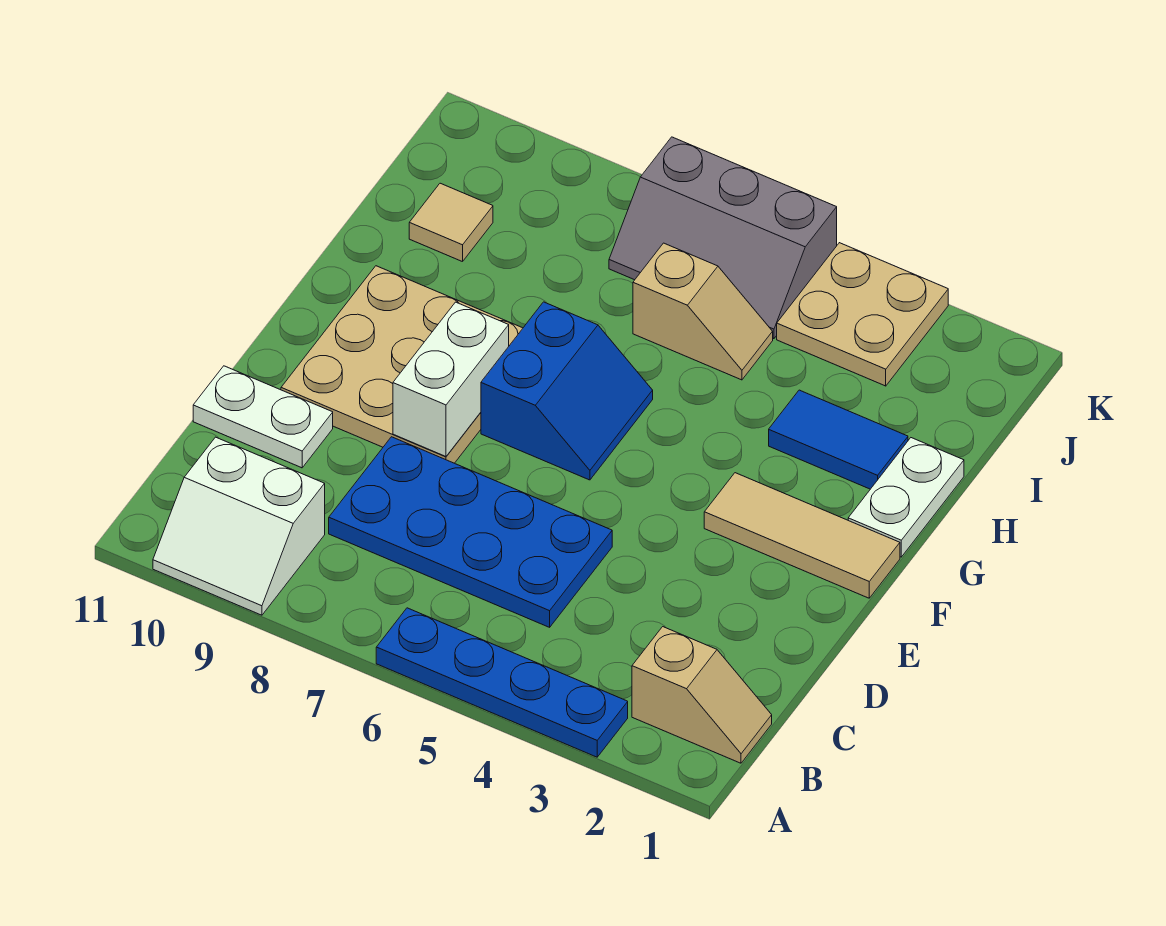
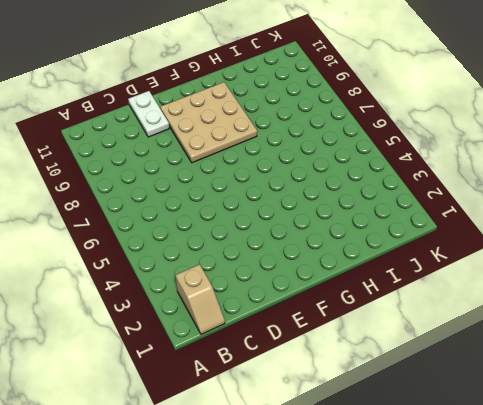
none -> blue 1x4 plate [376,608,628,757]
none -> white 2x2 slope [153,437,325,615]
none -> blue 2x4 plate [329,437,612,627]

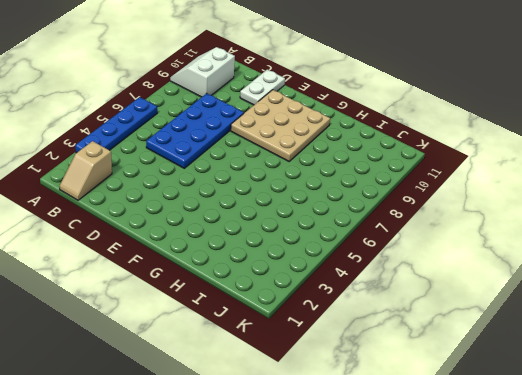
none -> tan 1x3 tile [704,473,900,598]
none -> blue 2x2 slope [481,302,653,480]
none -> white 1x2 plate [848,438,964,557]

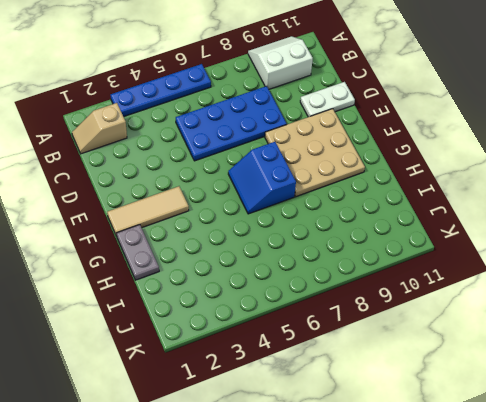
grey 1x2 plate [117,225,159,280] -> white 1x2 plate [848,438,964,557]
none -> blue 1x2 tile [769,390,908,489]
none -> tan 1x2 slope [633,243,773,380]
none -> tan 1x1 tile [409,183,493,262]

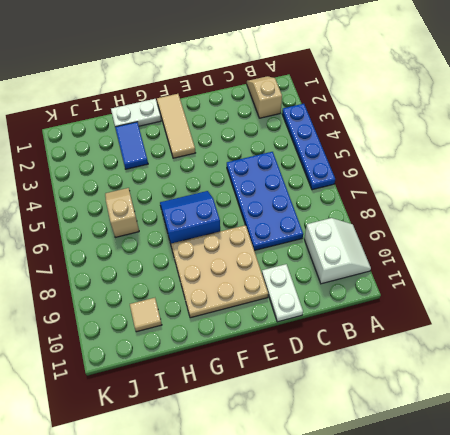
none -> tan 2x2 plate [777,243,948,386]
none -> grey 2x3 slope [609,137,837,339]
none -> white 1x2 brick [393,302,509,456]

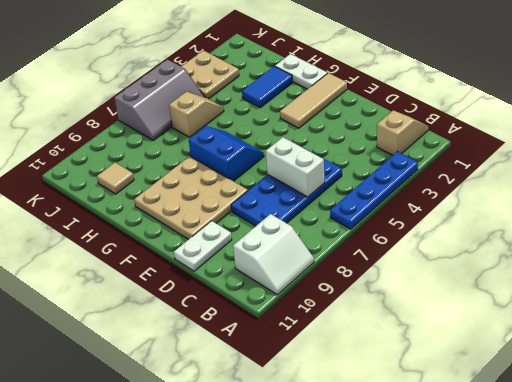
white 1x2 brick [266,137,325,197] -> white 1x2 brick moved to [393,302,509,456]

